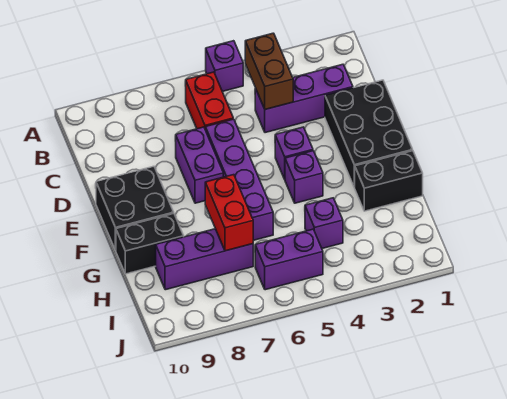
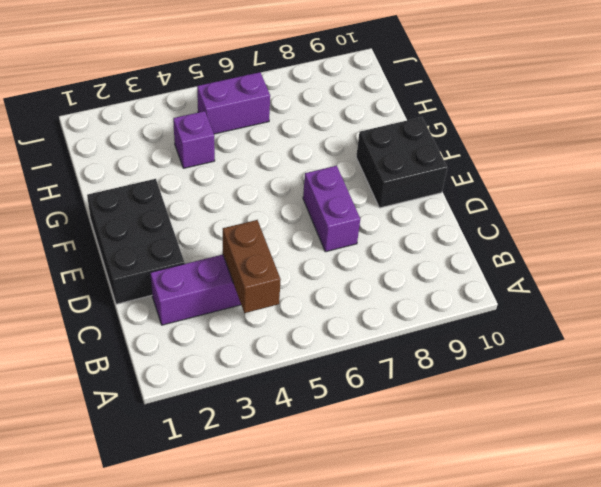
none -> purple 1x1 brick [206,41,243,92]
none -> red 1x2 brick [185,72,233,130]
none -> purple 1x4 brick [206,119,273,240]

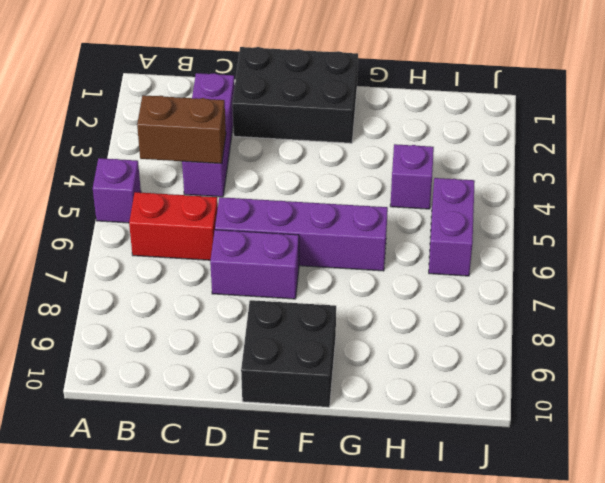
none -> purple 1x1 brick [275,127,313,179]
none -> purple 1x1 brick [285,151,323,203]
none -> black 1x2 brick [354,151,423,211]

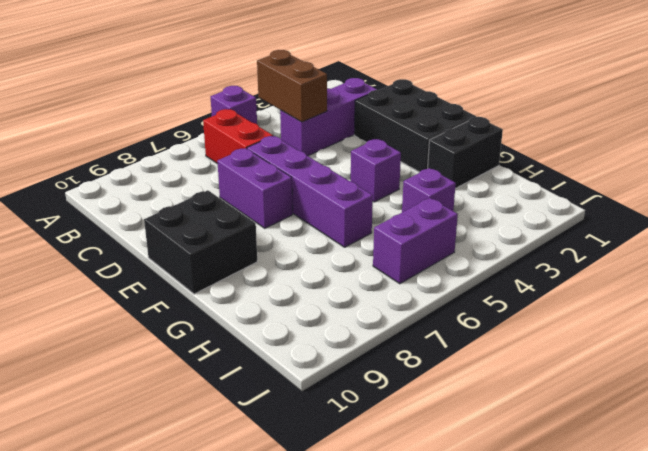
none -> purple 1x1 brick [275,127,313,179]
none -> black 1x2 brick [116,214,184,274]
none -> purple 1x3 brick [156,229,253,290]

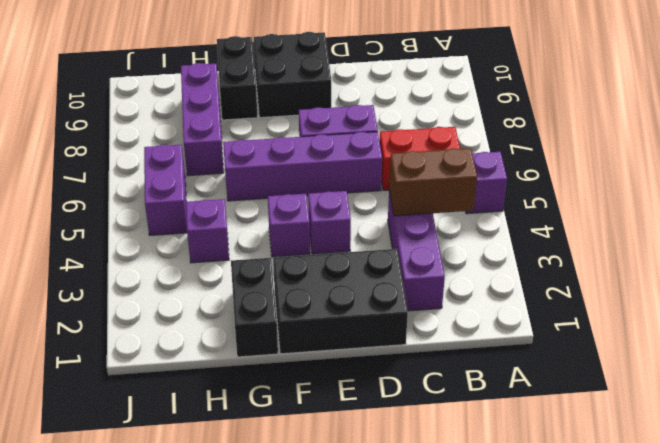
none -> red 1x2 brick [205,175,253,251]

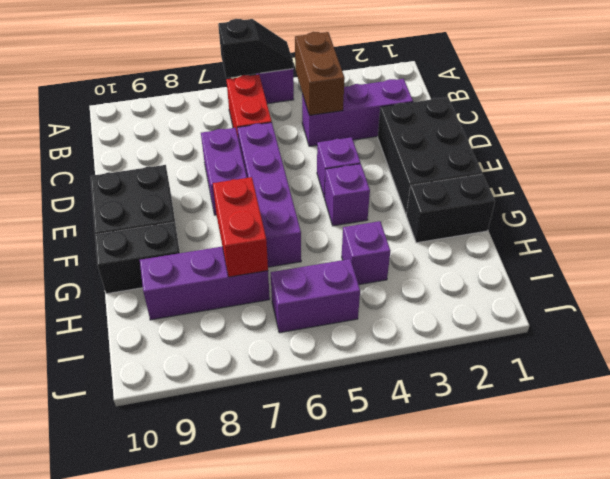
black 1x2 slope [218,19,293,78] -> none

